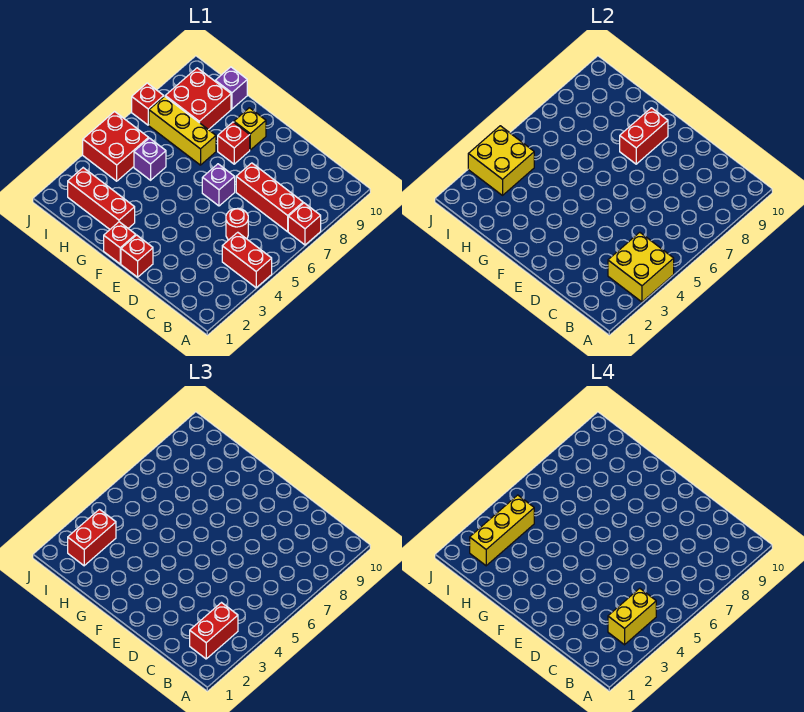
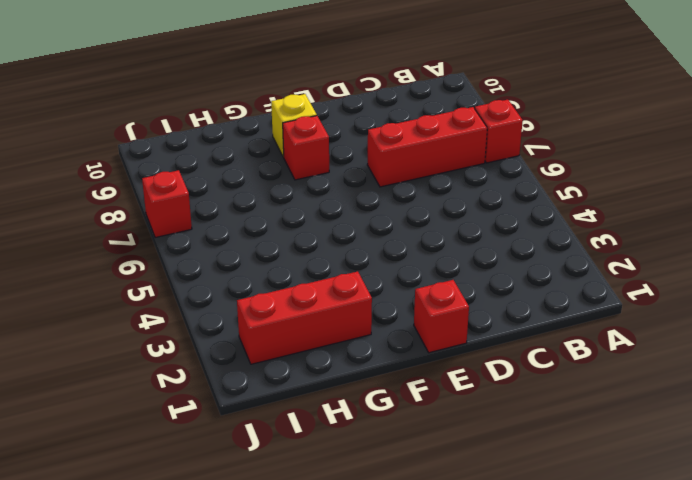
none -> red 1x2 brick [222,232,272,288]
none -> red 1x1 round brick [226,208,248,240]
none -> purple 1x1 brick [202,164,235,206]

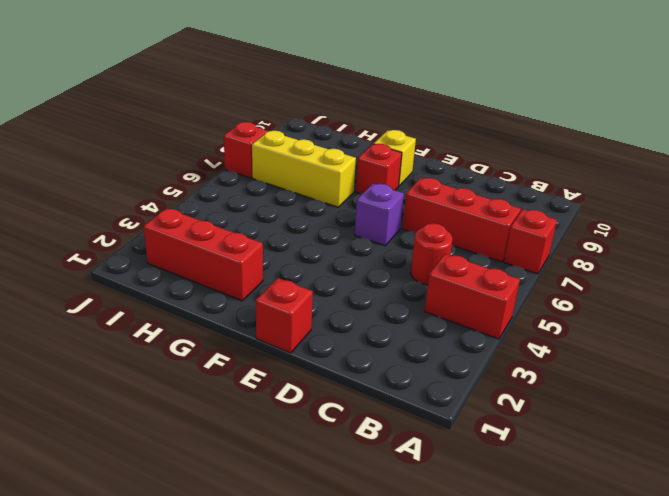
none -> red 1x1 brick [104,222,136,264]
none -> purple 1x1 brick [134,138,166,180]
none -> red 2x2 brick [165,68,231,130]

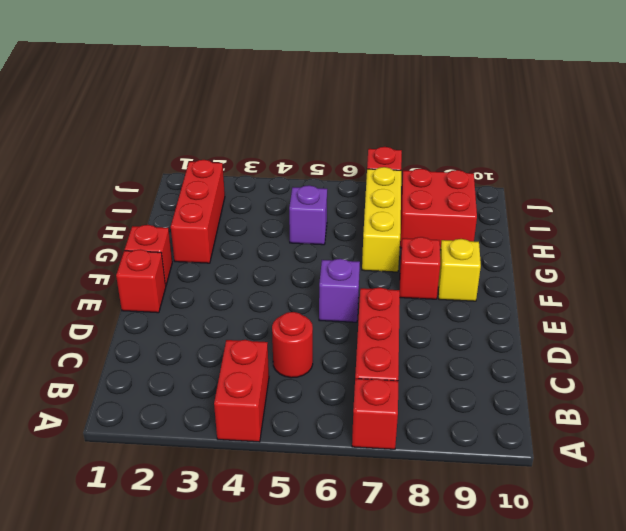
none -> purple 1x1 brick [215,67,247,109]
none -> red 2x2 brick [83,112,149,181]
none -> yellow 2x2 brick [608,232,674,302]

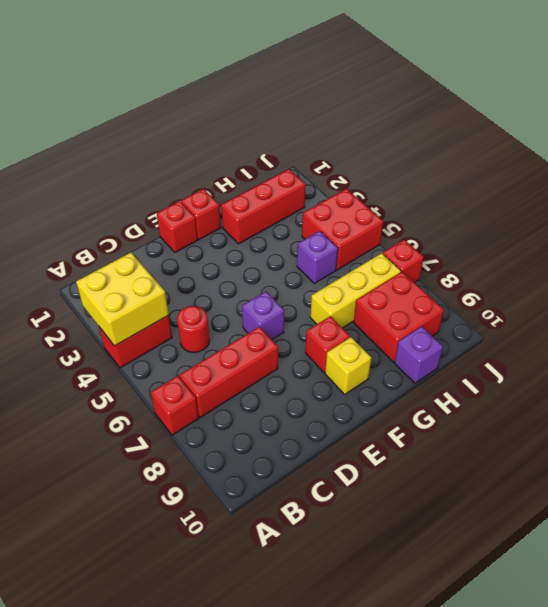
none -> red 1x2 brick [620,108,668,164]
none -> yellow 2x2 brick [468,126,534,195]
none -> red 1x2 brick [190,603,238,659]

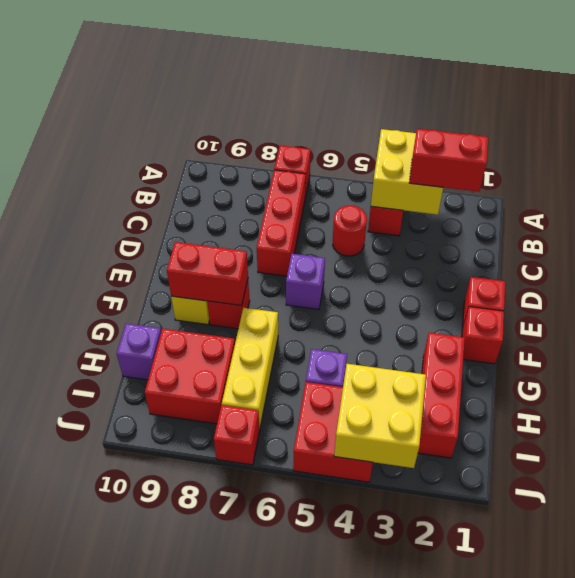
none -> red 1x2 brick [68,509,116,566]
none -> yellow 1x2 brick [608,588,656,645]
none -> yellow 1x3 brick [470,495,534,566]

